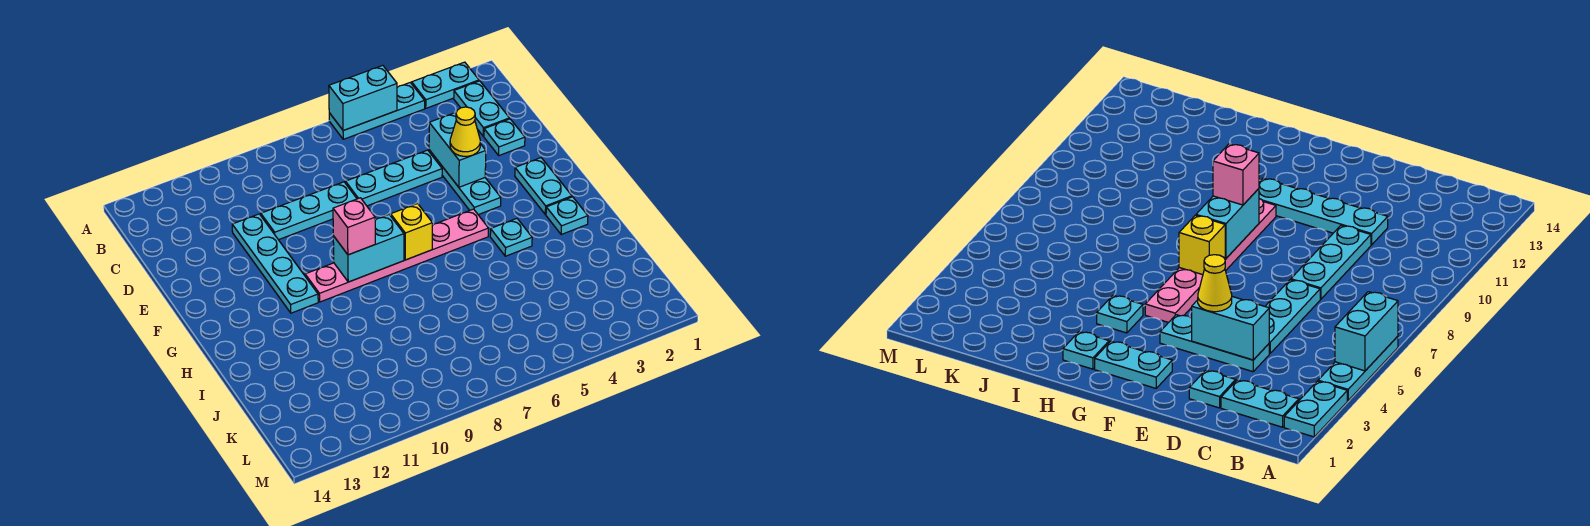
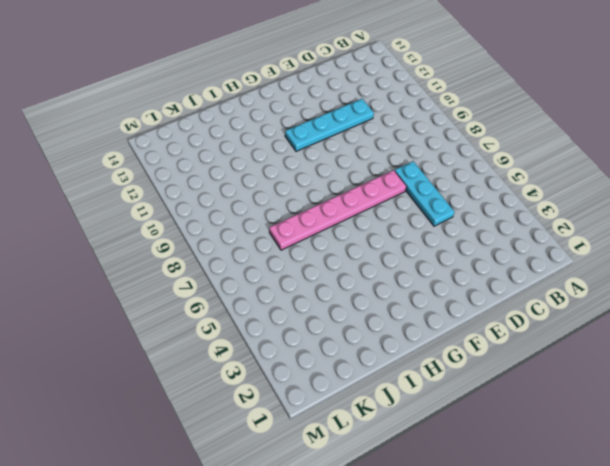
pink 1x6 plate [269,170,407,250] -> pink 1x6 plate turned to [305,209,489,302]
none -> cyan 1x2 plate [412,62,479,108]
none -> cyan 1x3 plate [329,83,425,139]
none -> cyan 1x2 plate [454,81,510,136]

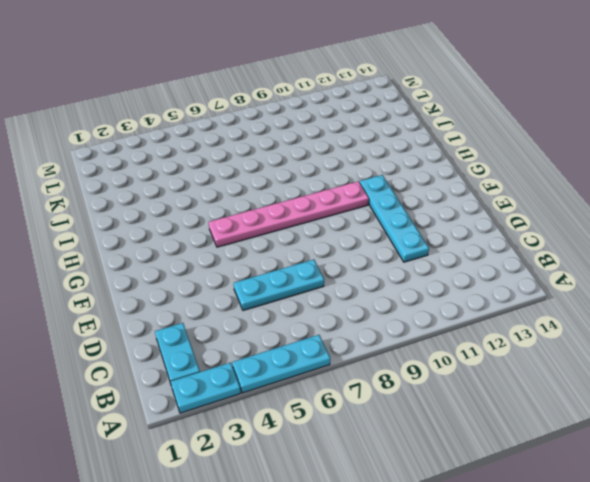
none -> cyan 1x1 plate [484,119,525,155]
none -> cyan 1x3 plate [429,150,501,215]
none -> cyan 1x3 plate [261,182,357,240]

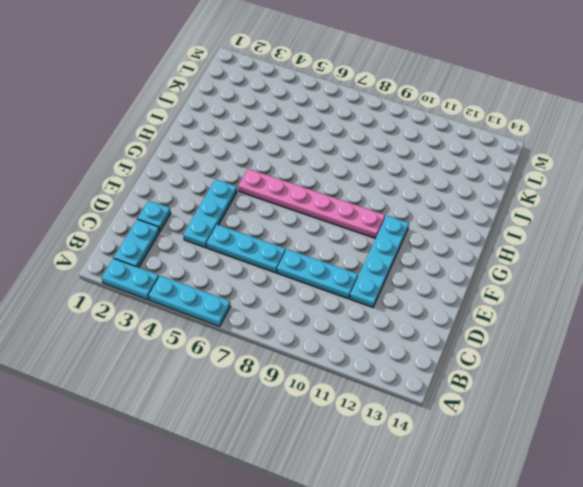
none -> cyan 1x2 plate [515,158,572,215]
none -> cyan 1x1 plate [546,197,588,235]
none -> cyan 1x1 plate [490,219,532,256]

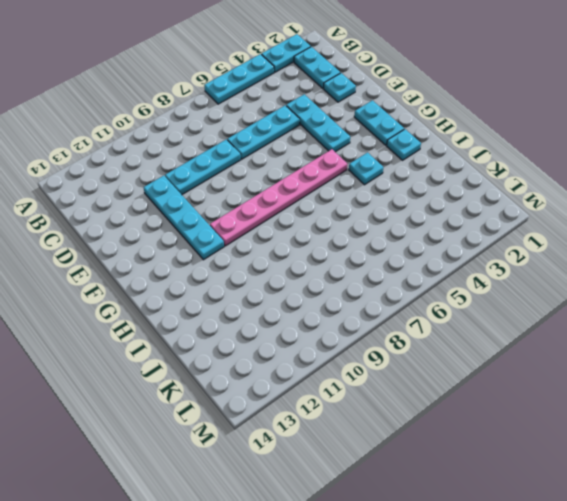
none -> cyan 1x2 brick [329,65,397,131]
none -> cyan 1x2 brick [429,112,486,187]
none -> yellow 1x1 brick [391,204,432,260]

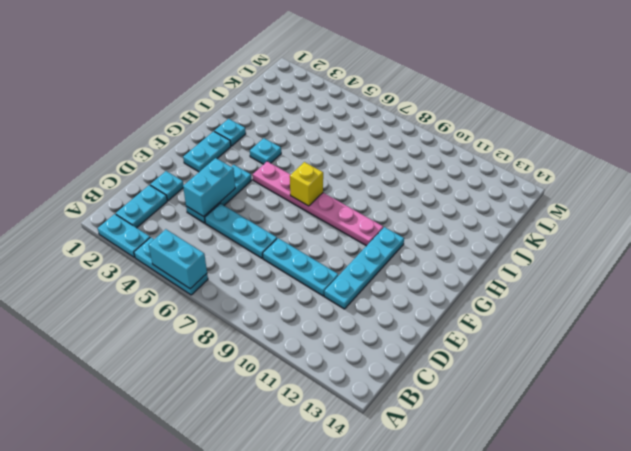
none -> cyan 1x2 brick [333,215,404,282]
none -> yellow 1x1 cone [450,107,480,156]
none -> pink 1x1 brick [333,198,375,255]

